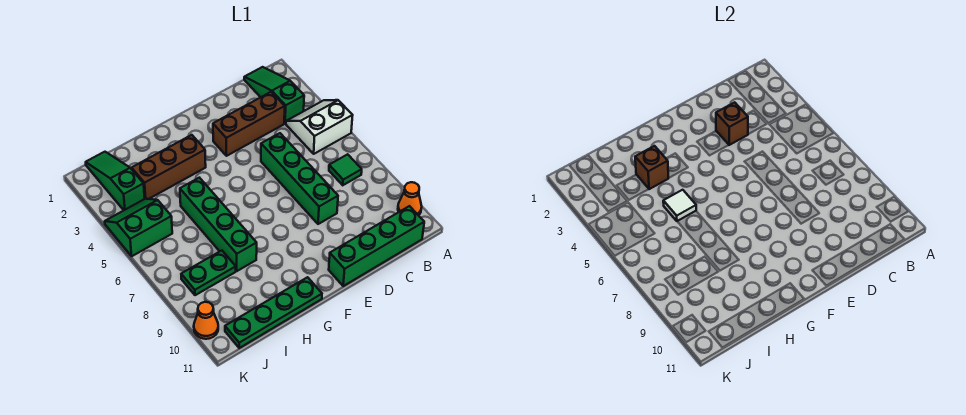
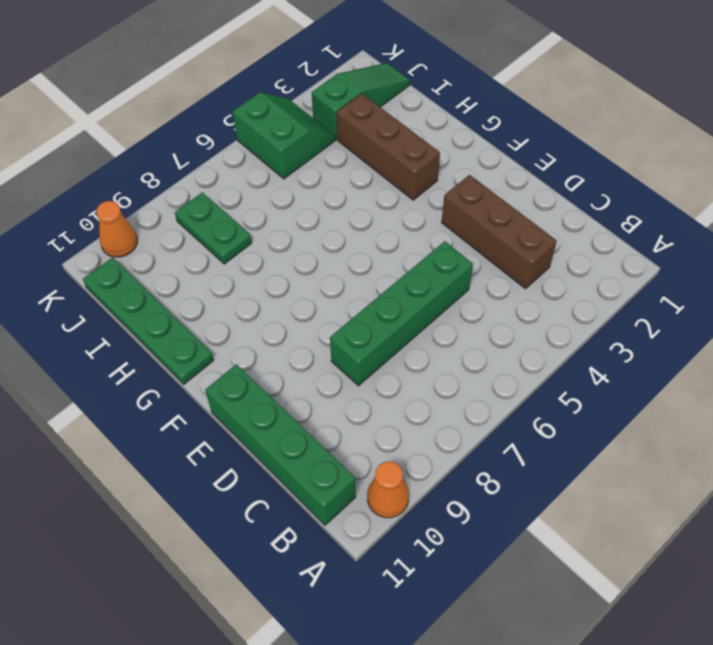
none -> white 2x2 slope [286,100,353,154]
none -> green 1x3 slope [244,67,304,123]
none -> green 1x1 tile [329,154,362,185]

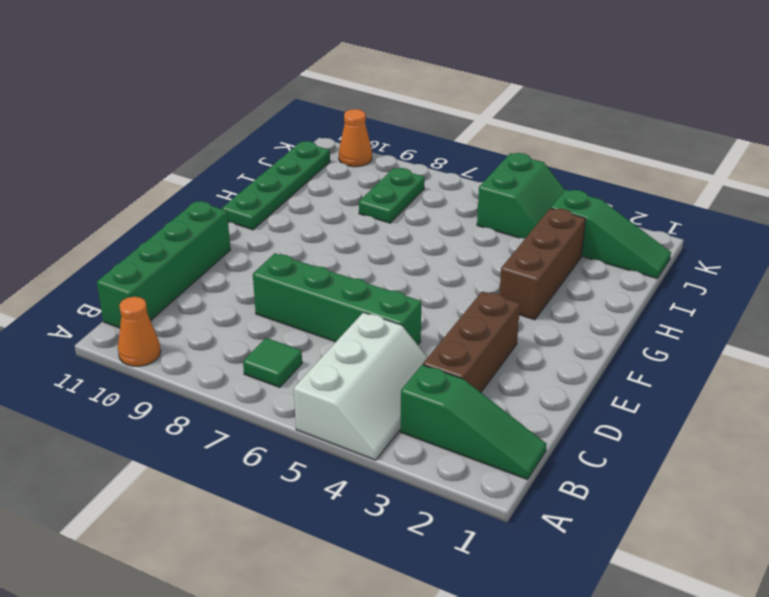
white 2x3 slope [294,312,428,460] -> white 2x2 slope [286,100,353,154]
none -> green 1x4 brick [180,178,257,271]
none -> brown 1x1 brick [716,102,748,145]
none -> brown 1x1 brick [635,146,668,189]

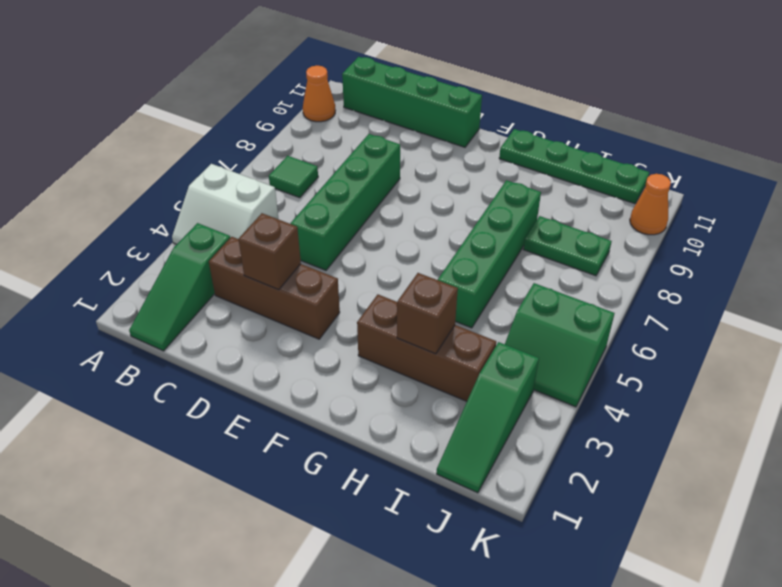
none -> white 1x1 tile [663,190,696,221]

